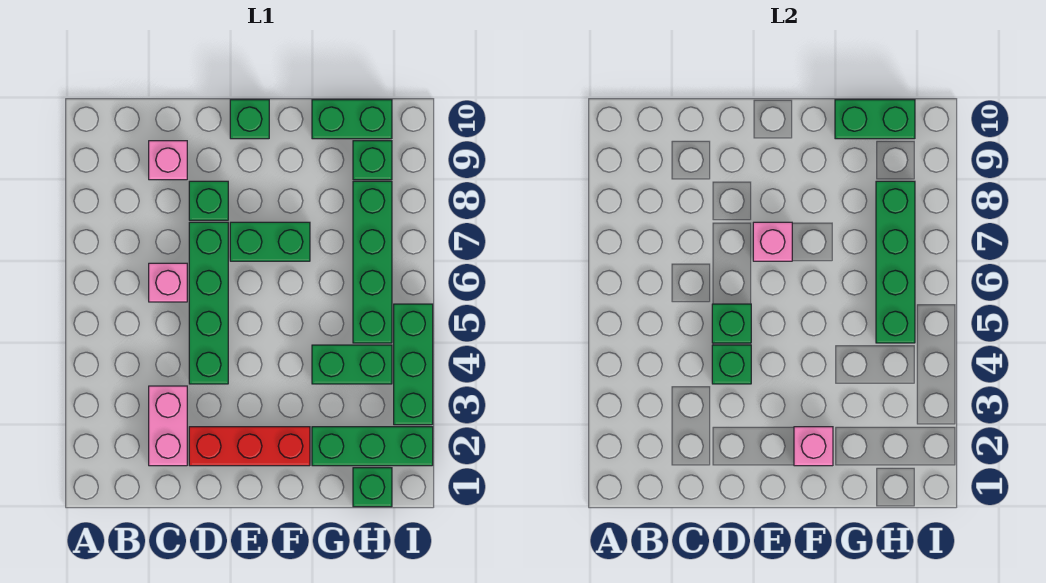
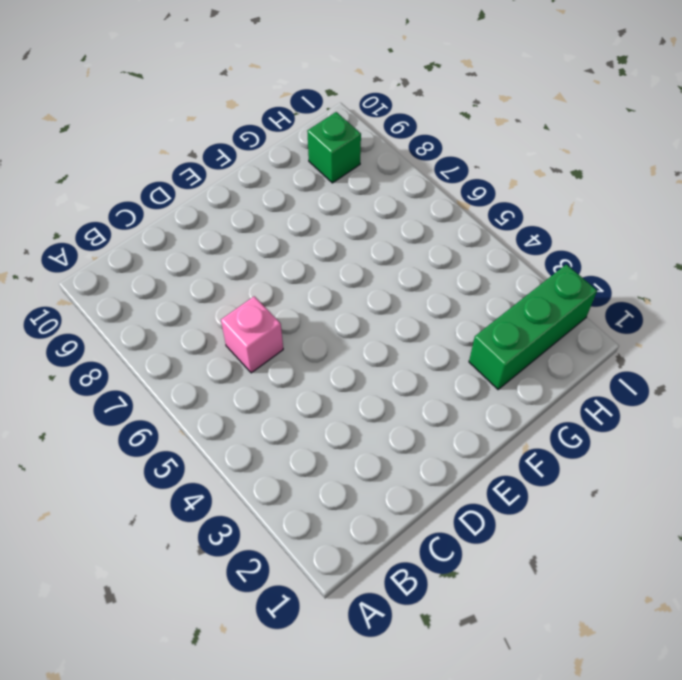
none -> pink 1x2 brick [149,386,187,466]
none -> pink 1x1 brick [149,141,187,180]
none -> red 1x3 brick [189,427,310,466]

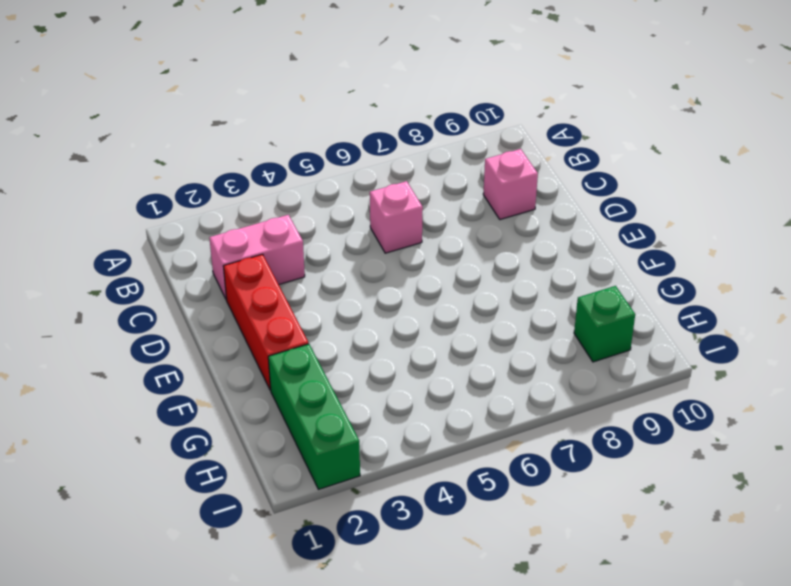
none -> green 1x4 brick [189,222,228,384]
none -> green 1x1 brick [189,181,228,220]
none -> green 1x2 brick [230,222,310,261]

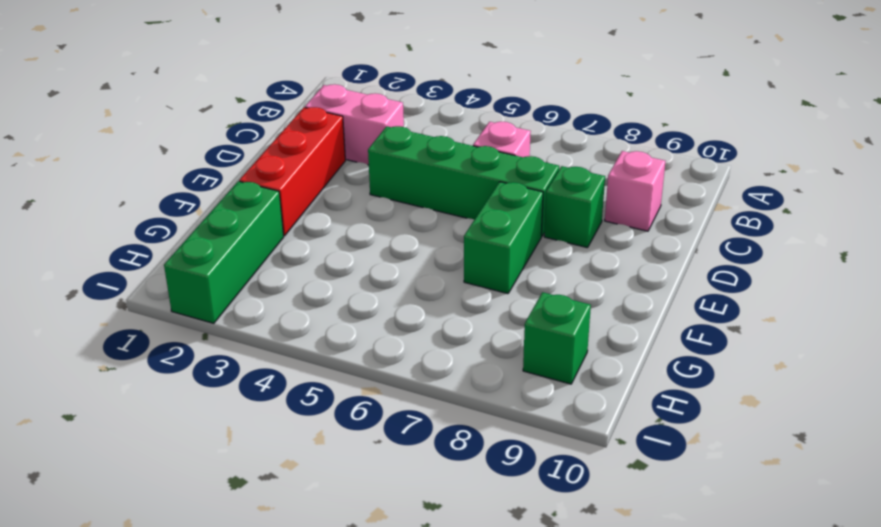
none -> green 1x1 brick [230,100,269,139]
none -> green 1x2 brick [312,345,392,384]
none -> green 1x2 brick [312,100,392,139]

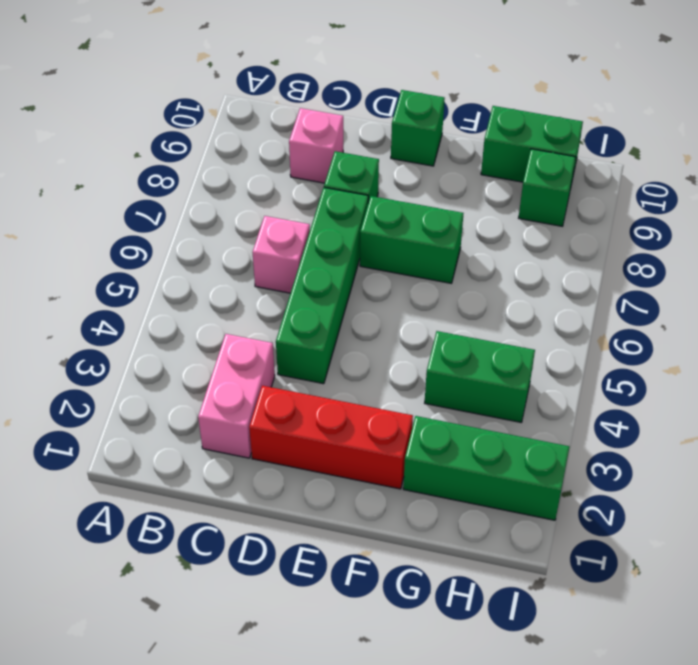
none -> green 1x1 brick [353,468,392,507]
none -> green 1x4 brick [353,181,392,343]
none -> green 1x3 brick [394,304,433,425]

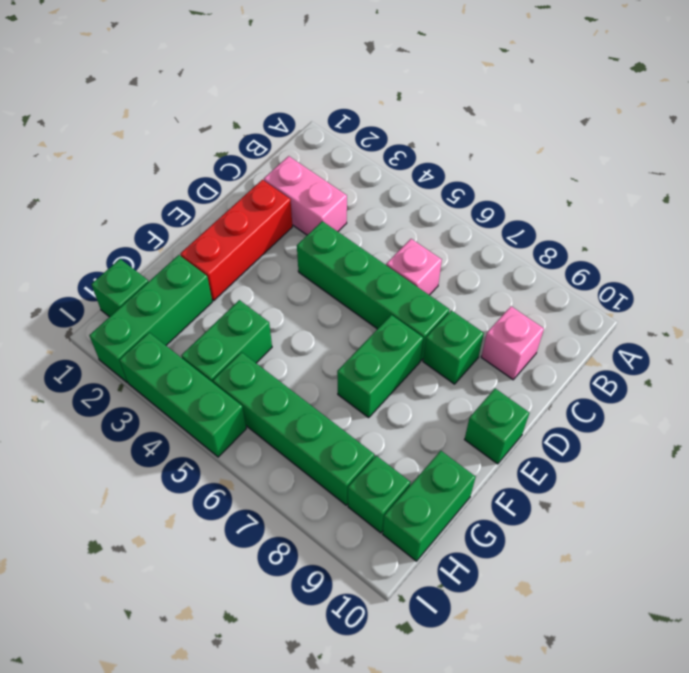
none -> green 1x1 brick [712,345,751,384]
none -> green 1x1 brick [712,304,751,343]
none -> pink 1x1 brick [753,222,792,261]

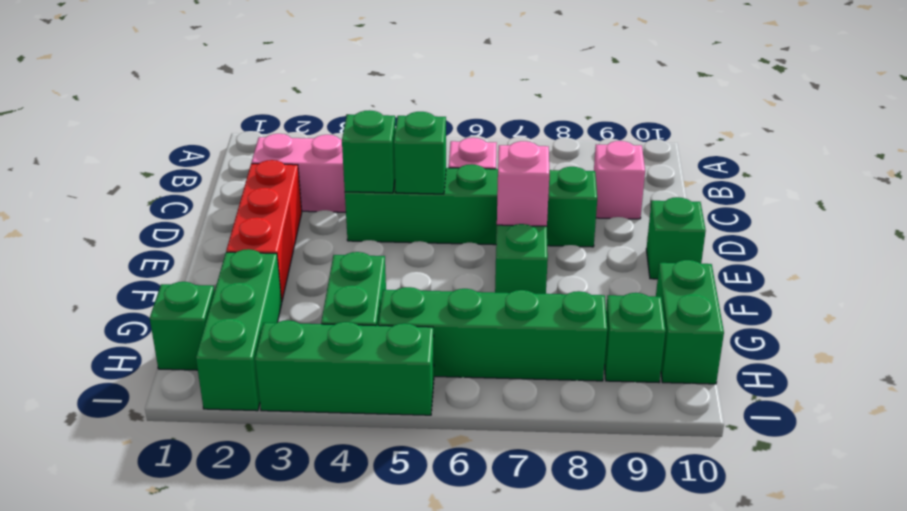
none -> pink 1x1 brick [794,427,833,466]
none -> green 1x2 brick [835,100,915,139]
none -> green 1x4 brick [876,181,915,343]

